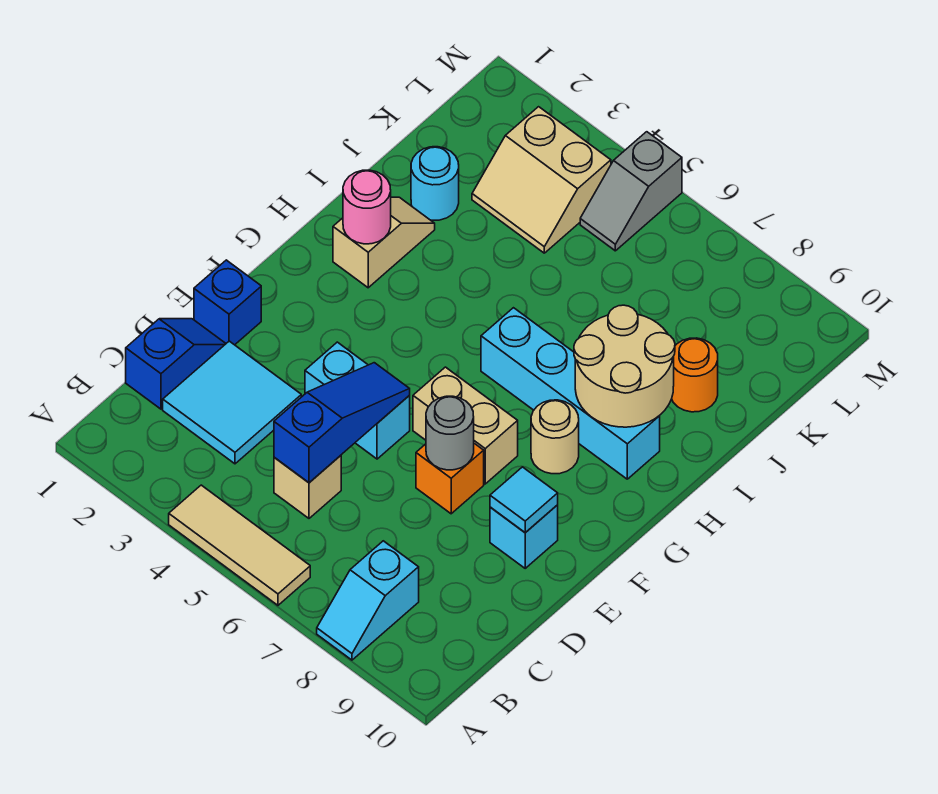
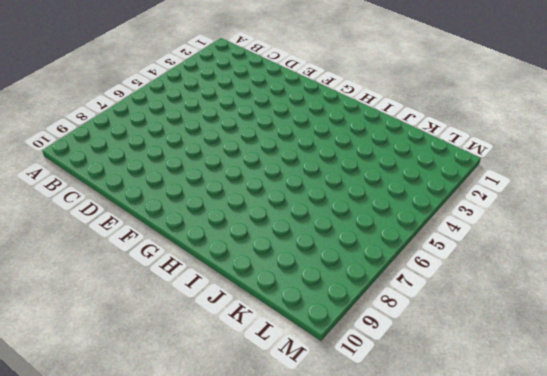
none -> tan 1x3 tile [169,485,310,605]
none -> cyan 1x2 slope [317,541,419,660]
none -> blue 1x2 slope [126,319,226,409]

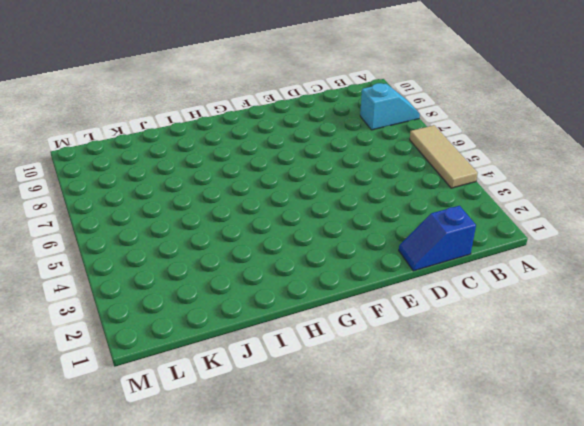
none -> cyan 2x2 tile [163,341,301,464]
none -> tan 1x1 brick [274,455,341,518]
none -> blue 1x1 brick [194,260,261,345]

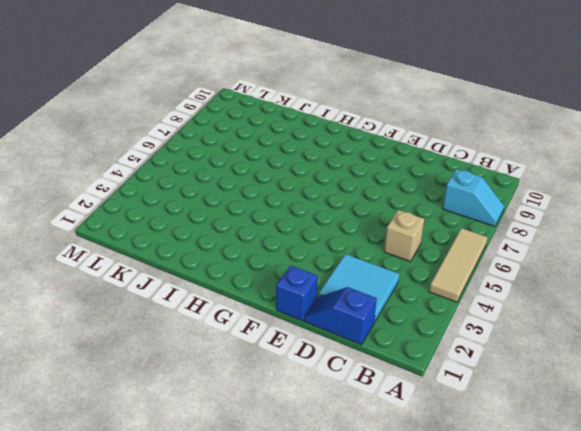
none -> cyan 1x2 brick [305,342,410,459]
none -> orange 1x1 brick [416,443,484,514]
none -> cyan 1x1 brick [490,505,558,568]

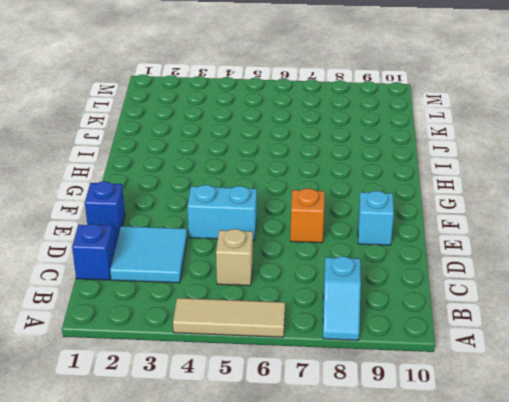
none -> tan 1x2 brick [413,367,518,484]
none -> tan 1x1 round brick [531,400,579,474]
none -> tan 1x2 slope [333,197,435,288]

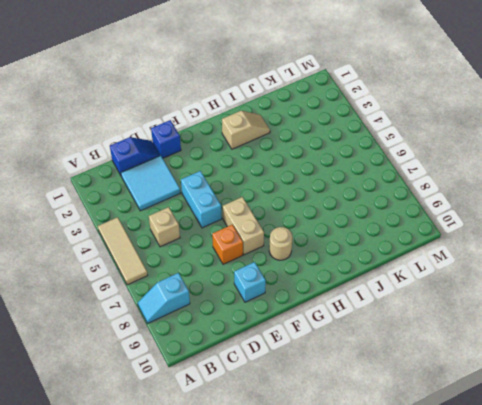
none -> cyan 1x4 brick [481,308,660,479]
none -> cyan 1x1 round brick [411,147,459,220]
none -> orange 1x1 round brick [672,338,718,412]

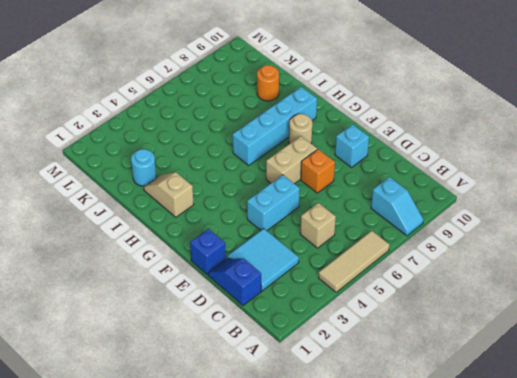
none -> tan 2x2 slope [472,107,611,253]
none -> grey 1x2 slope [580,132,682,251]
none -> blue 1x3 slope [274,363,410,483]

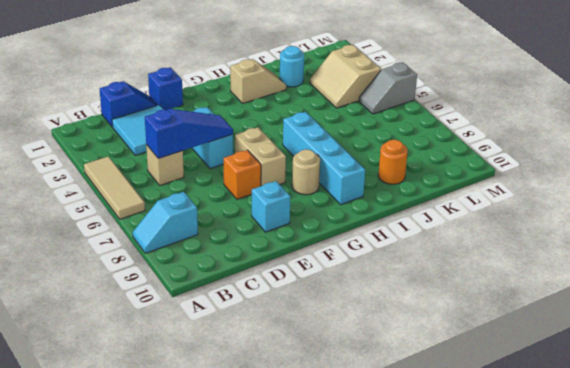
none -> grey 1x1 round brick [426,396,474,470]
none -> cyan 1x1 tile [490,467,558,533]
none -> pink 1x1 round brick [343,170,391,244]

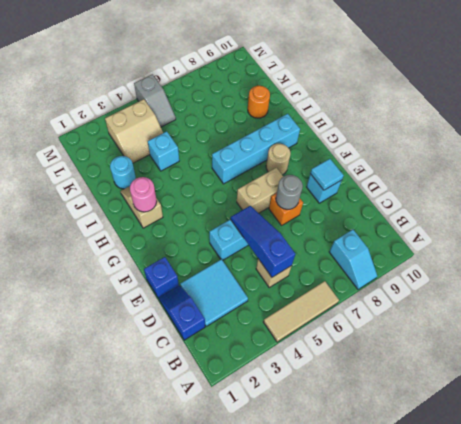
cyan 1x1 brick [148,131,179,171] -> none
none -> tan 2x2 round brick [574,305,675,427]

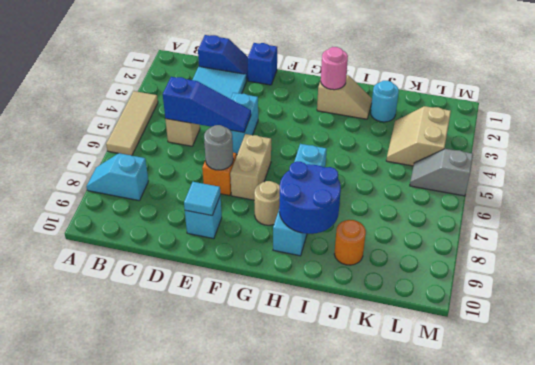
blue 2x2 round brick [279,162,341,234] -> tan 2x2 round brick [574,305,675,427]

